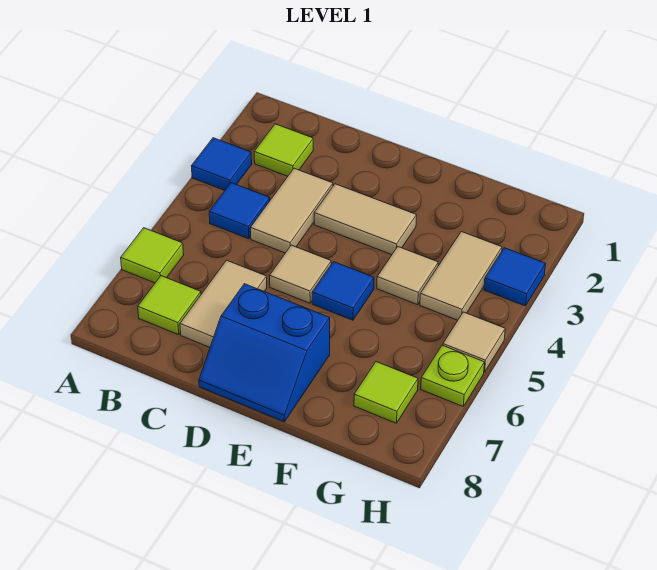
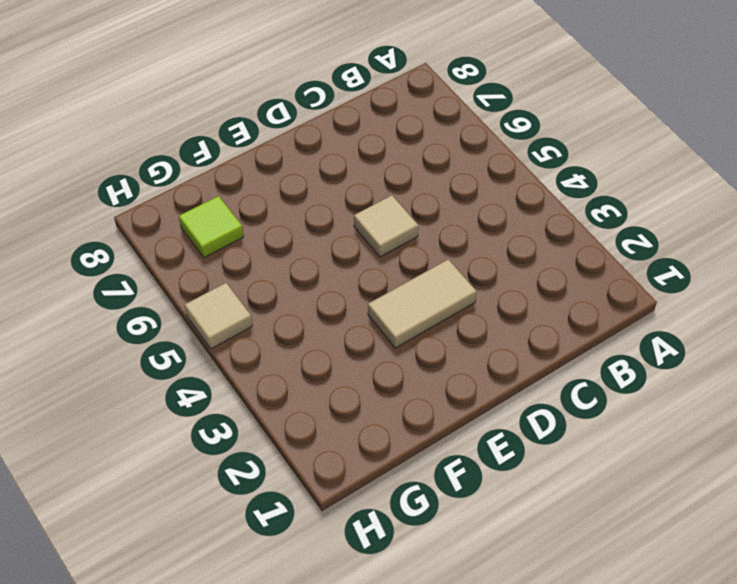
none -> blue 1x1 tile [192,138,252,190]
none -> lime 1x1 tile [121,228,184,283]
none -> lime 1x1 tile [254,124,313,176]

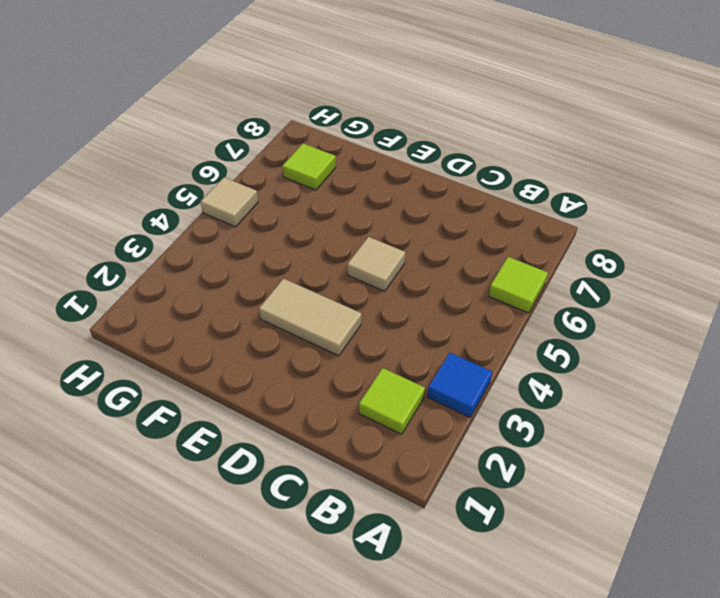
none -> blue 1x1 tile [209,183,270,239]
none -> lime 1x1 tile [138,276,201,335]
none -> tan 1x2 tile [250,168,333,253]

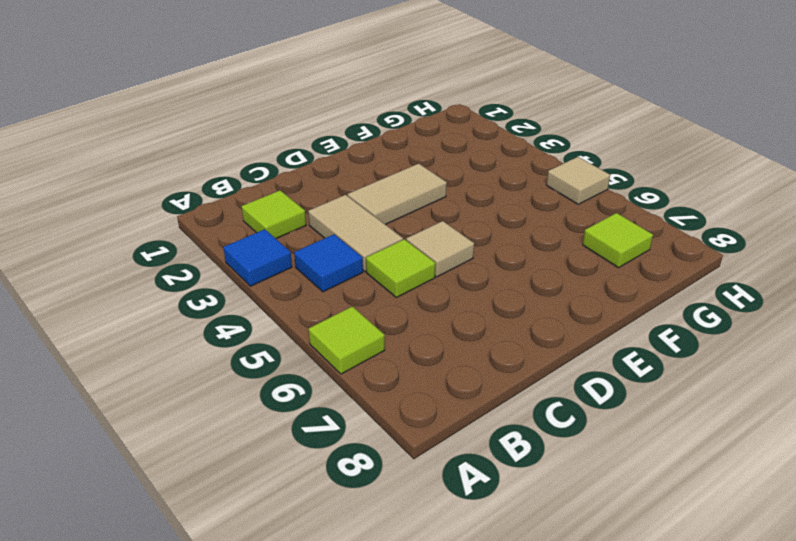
lime 1x1 tile [366,239,435,298] -> lime 1x1 tile moved to [138,276,201,335]
none -> tan 1x2 tile [180,260,267,347]
none -> blue 2x2 slope [199,284,330,422]
none -> blue 1x1 tile [312,262,374,320]

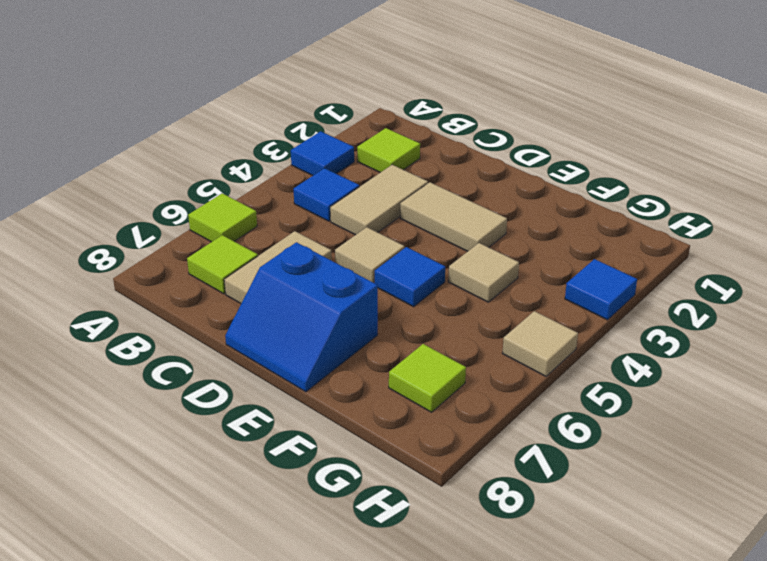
none -> tan 1x2 tile [420,232,502,320]
none -> lime 1x1 plate [421,345,484,406]

